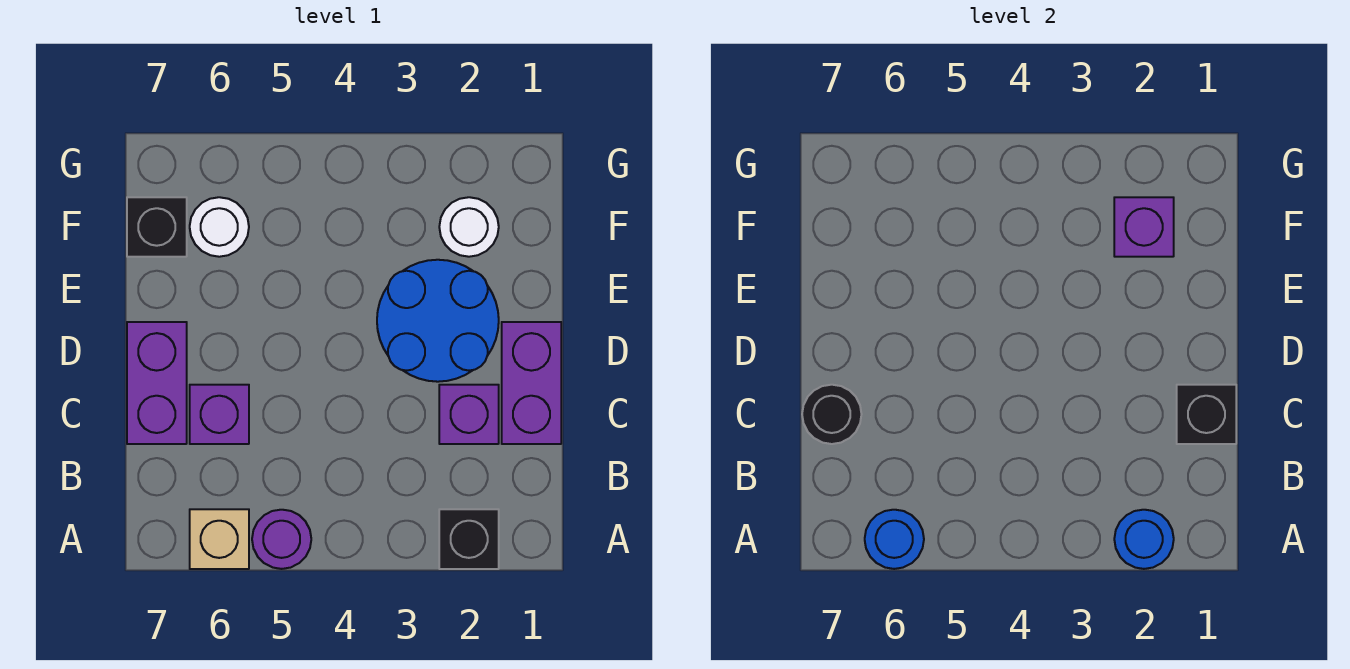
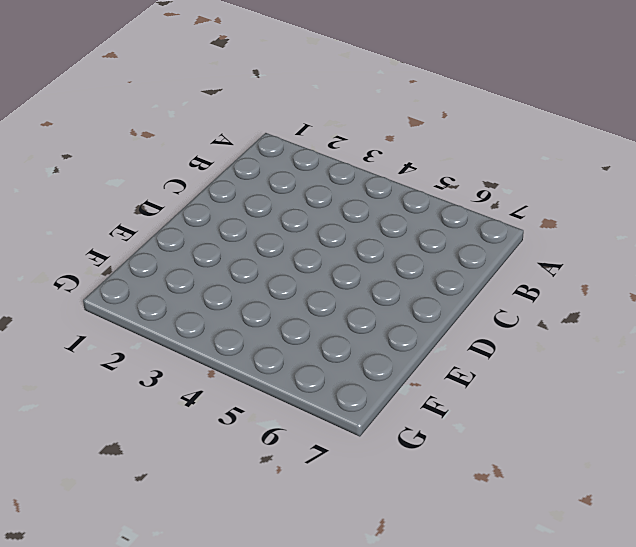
none -> black 1x1 brick [439,509,499,569]
none -> purple 1x1 round brick [252,510,311,569]
none -> tan 1x1 brick [190,509,249,569]

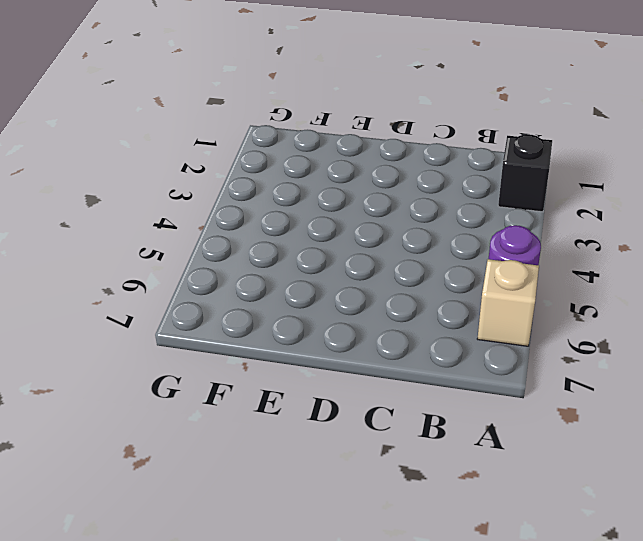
none -> purple 1x2 brick [502,322,561,444]
none -> purple 1x1 brick [439,385,499,444]
none -> purple 1x1 brick [190,385,249,444]

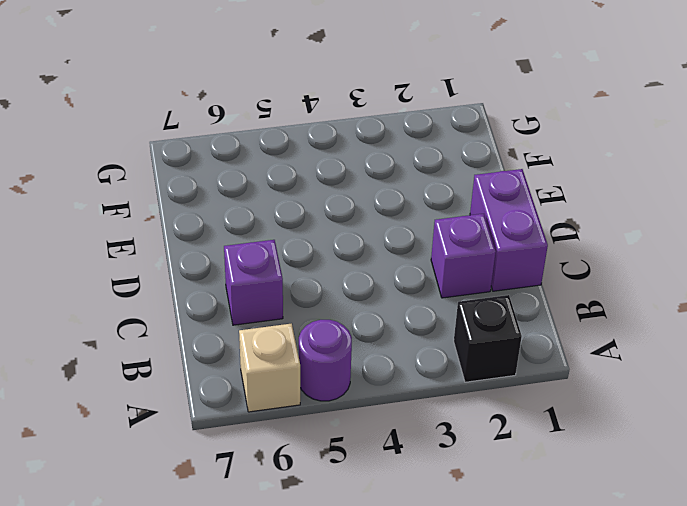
none -> purple 1x2 brick [127,322,187,444]
none -> blue 2x2 round brick [377,260,499,382]
none -> white 1x1 round brick [439,197,499,257]

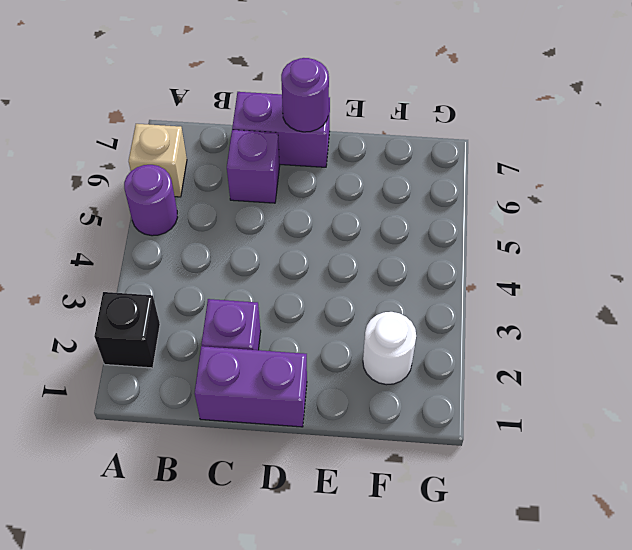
purple 1x1 round brick [281,58,329,132] -> none
none -> blue 2x2 round brick [377,260,499,382]
none -> white 1x1 round brick [190,197,249,257]
none -> black 1x1 brick [127,197,187,257]

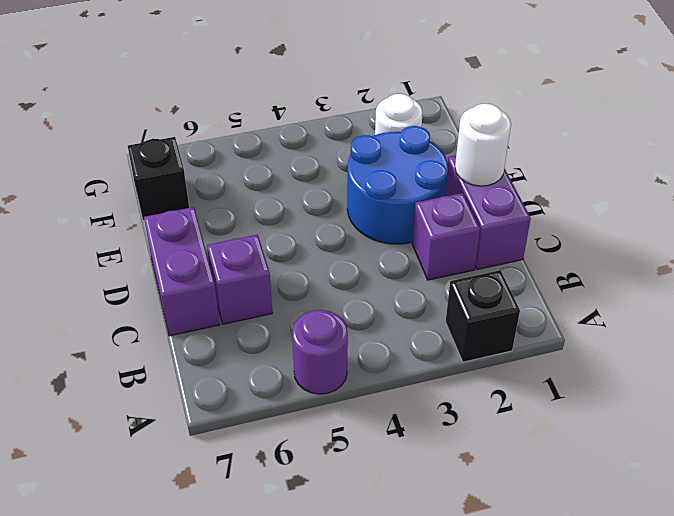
white 1x1 round brick [455,104,511,186] -> white 1x1 round brick moved to [190,197,249,257]
none -> tan 1x1 brick [190,509,249,569]
none -> blue 1x1 round brick [1114,510,1174,569]
none -> blue 1x1 round brick [865,510,924,569]

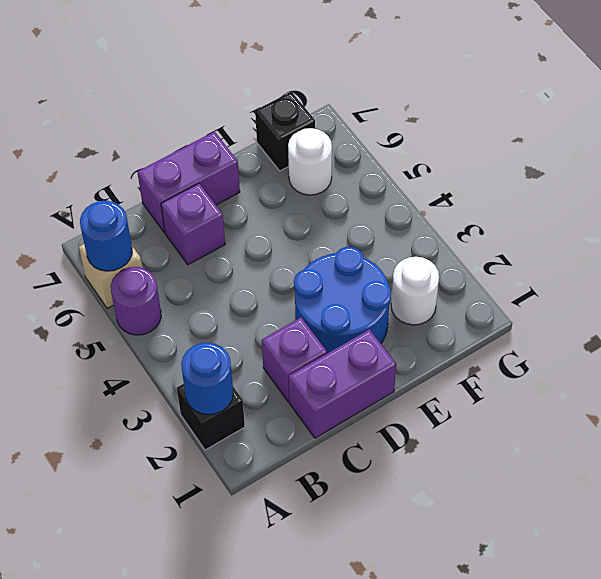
none -> black 1x1 brick [1177,385,1236,444]
none -> black 1x1 round brick [802,385,862,444]
none -> purple 1x1 brick [1114,197,1174,257]

